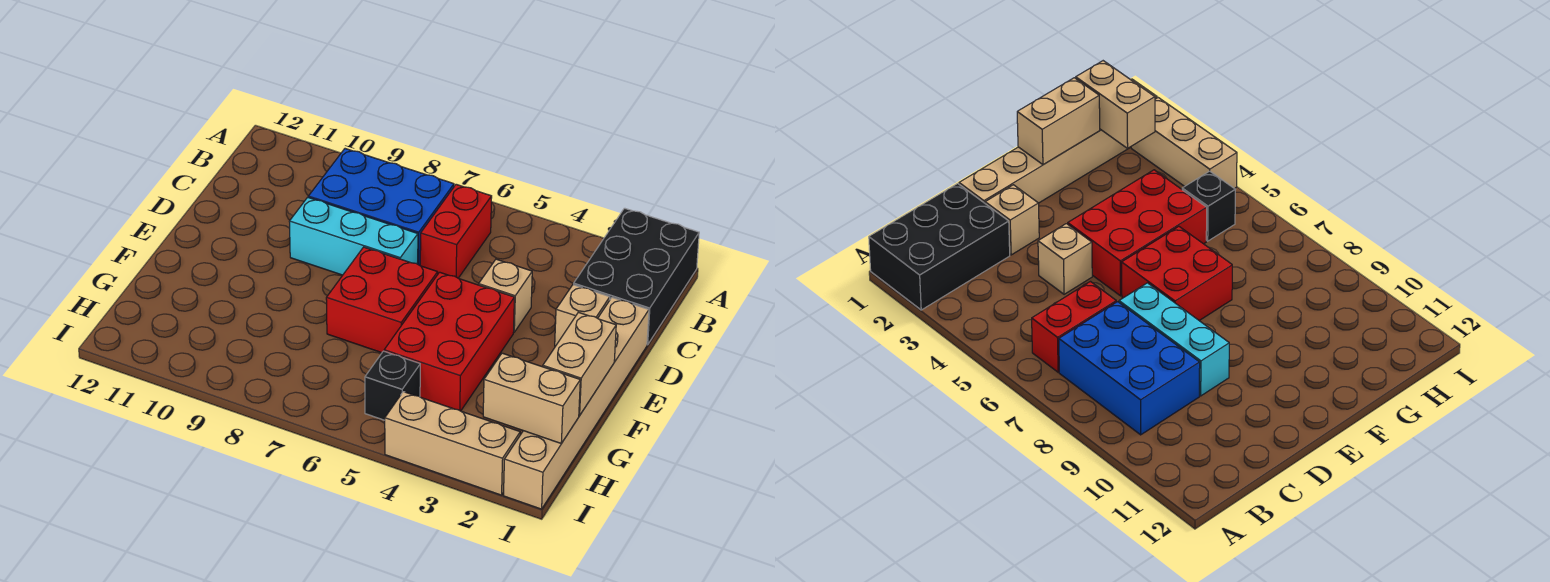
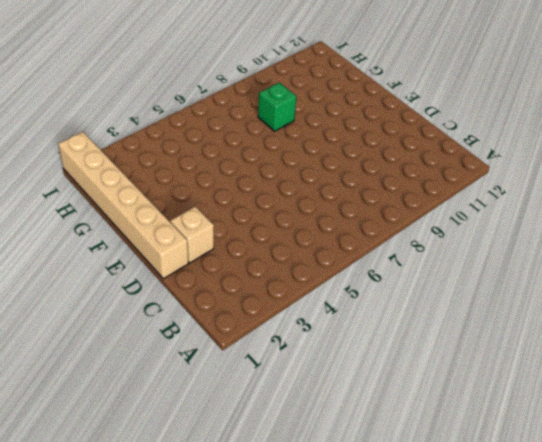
green 1x1 brick [258,82,297,131] -> none
none -> black 2x3 brick [574,208,699,345]
none -> red 1x2 brick [420,184,492,278]
none -> blue 2x3 brick [308,149,454,265]

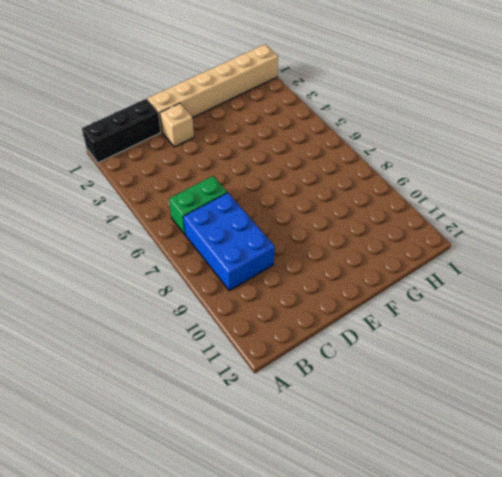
black 1x3 brick [82,99,161,163] -> black 2x3 brick [574,208,699,345]
green 1x2 brick [169,176,227,234] -> red 1x2 brick [420,184,492,278]
none -> tan 1x1 brick [479,259,532,332]
none -> cyan 1x3 brick [289,197,418,275]
none -> red 2x3 brick [384,272,514,411]

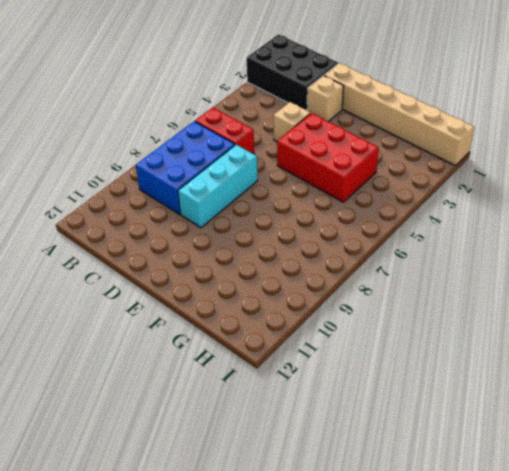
none -> red 2x2 brick [326,247,438,353]
none -> black 1x1 brick [365,351,420,420]
none -> tan 1x3 brick [385,392,520,495]

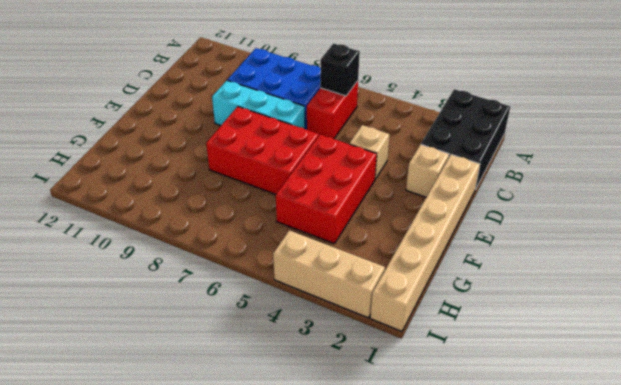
black 1x1 brick [320,44,360,96] -> black 1x1 brick moved to [365,351,420,420]
red 2x3 brick [206,106,319,194] -> red 2x2 brick [326,247,438,353]
none -> tan 1x2 brick [543,312,616,416]
none -> tan 1x2 brick [483,353,580,443]

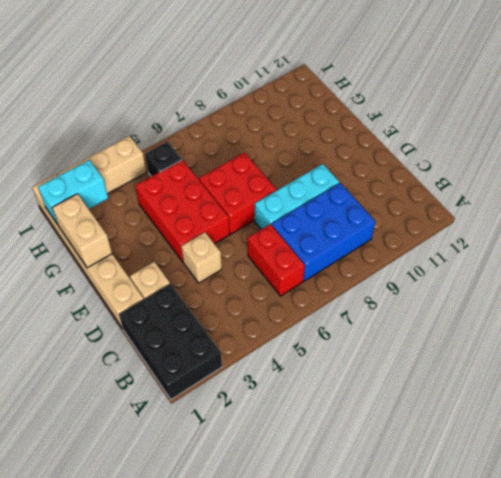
cyan 1x2 brick [38,160,108,224] -> tan 1x2 brick [483,353,580,443]

